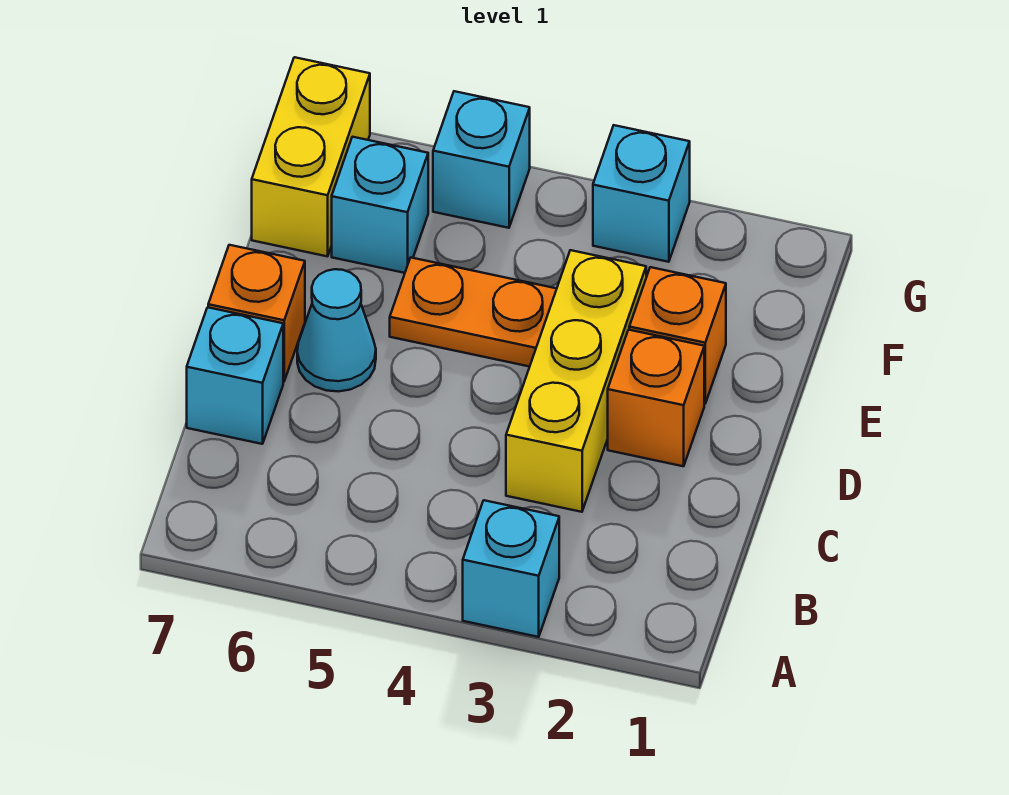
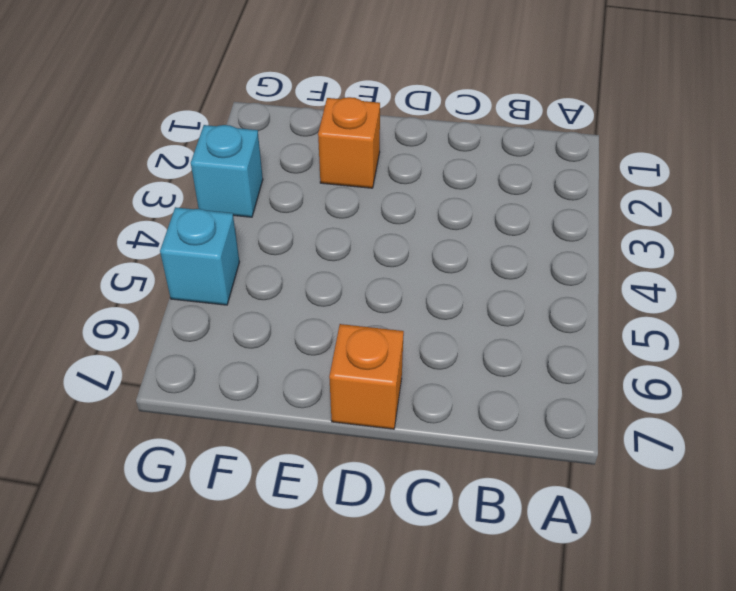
none -> cyan 1x1 brick [463,500,559,637]
none -> yellow 1x3 brick [506,250,646,512]
none -> cyan 1x1 brick [187,307,283,444]

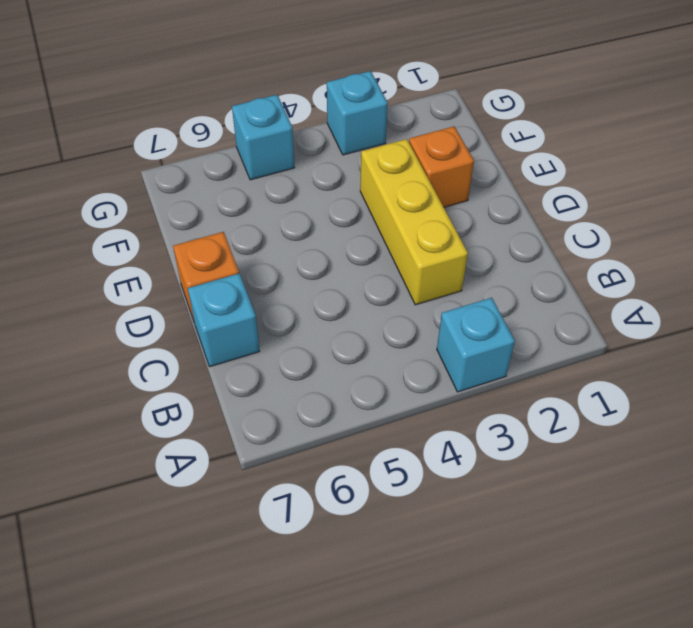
none -> orange 1x1 brick [608,330,704,466]
none -> cyan 1x1 cone [297,269,376,392]
none -> orange 1x2 plate [390,258,557,367]

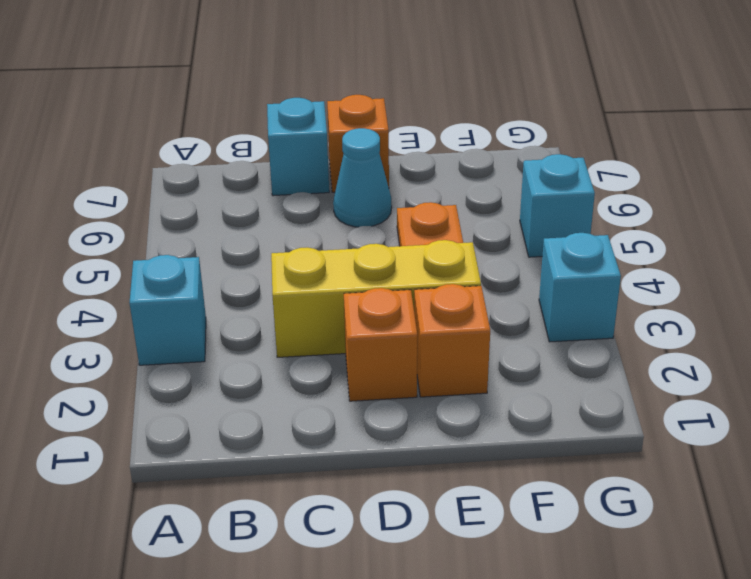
none -> cyan 1x1 brick [332,137,428,273]
none -> yellow 1x2 brick [252,57,370,256]

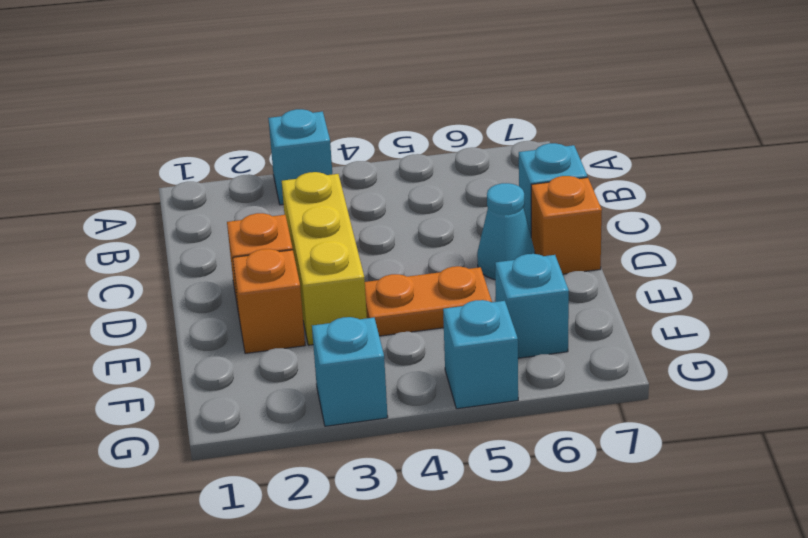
none -> yellow 1x2 brick [252,57,370,256]

